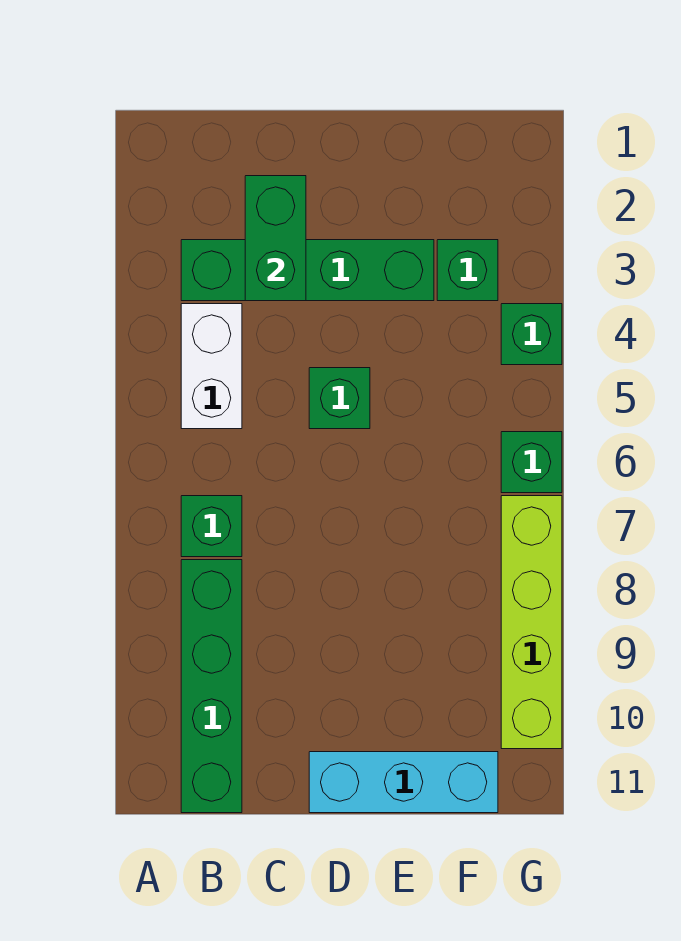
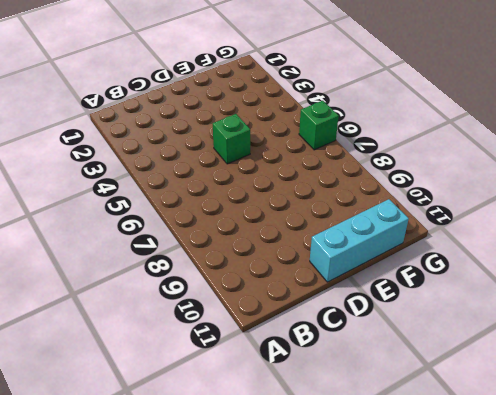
none -> green 1x4 brick [181,240,434,301]
none -> white 1x2 brick [181,304,242,429]

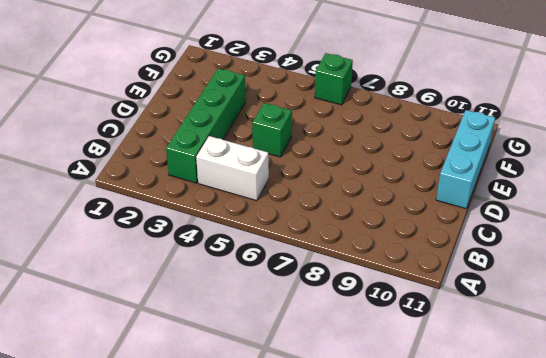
none -> green 1x1 brick [181,496,242,557]
none -> green 1x4 brick [181,560,242,813]

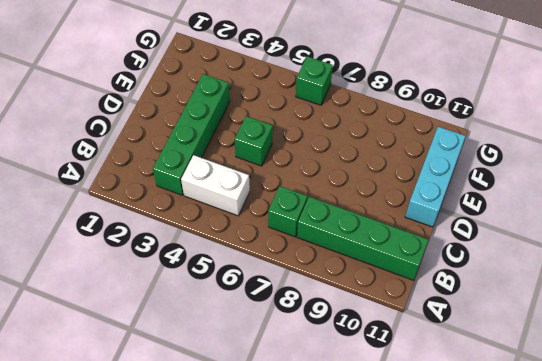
none -> green 1x1 brick [437,240,498,301]
none -> green 1x1 brick [501,304,562,365]

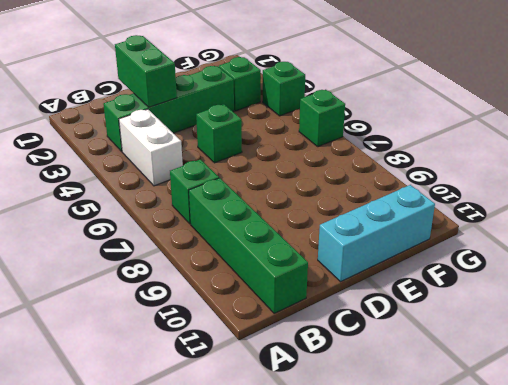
none -> lime 1x4 brick [501,496,562,749]

